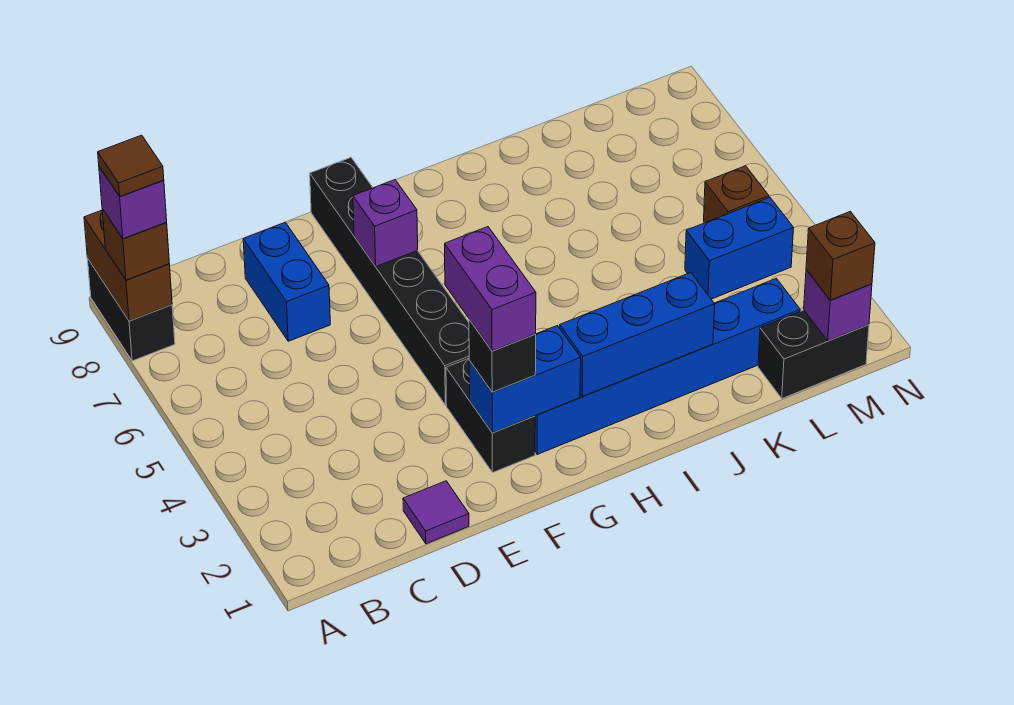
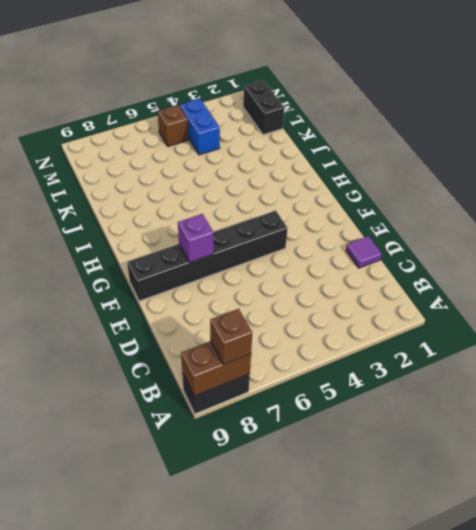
none -> blue 1x2 brick [243,223,330,341]
none -> black 1x2 brick [446,358,535,473]
none -> blue 1x6 brick [535,278,800,455]

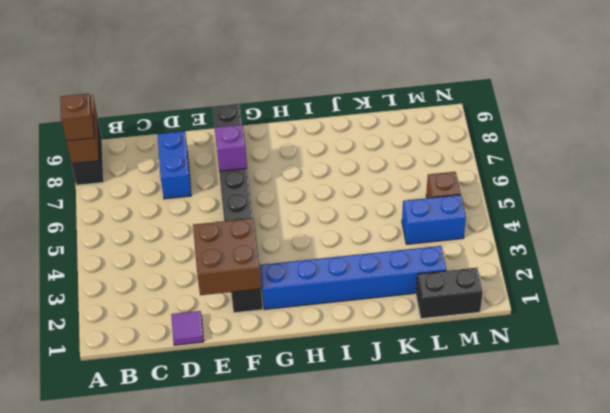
brown 2x2 brick [193,218,261,295] -> blue 1x2 brick [469,326,581,433]
none -> blue 1x3 brick [560,273,715,396]
none -> purple 1x1 brick [804,270,872,341]
none -> black 1x1 brick [469,320,536,392]

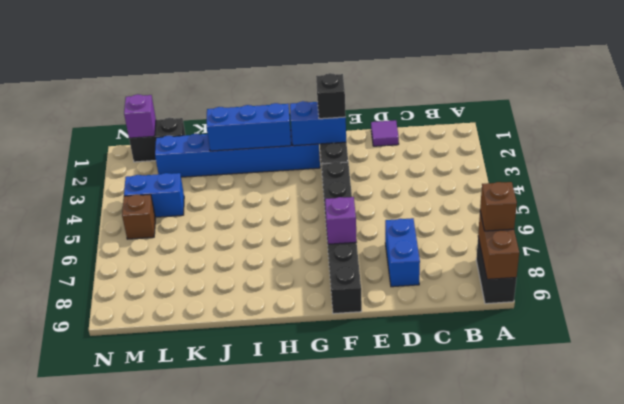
none -> brown 1x1 brick [806,212,875,300]
none -> purple 1x1 brick [99,167,167,239]
none -> purple 1x2 brick [445,227,536,351]

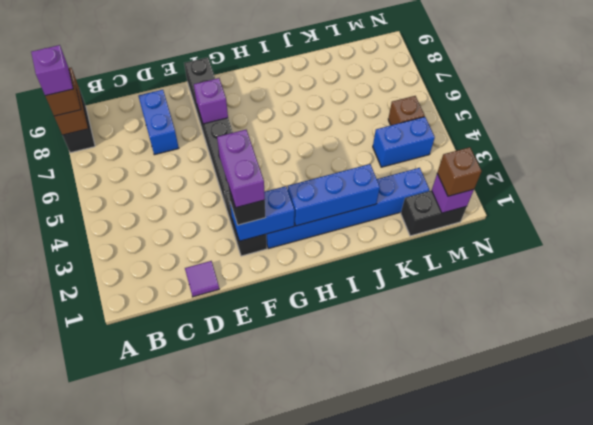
none -> brown 1x1 tile [98,135,164,196]

